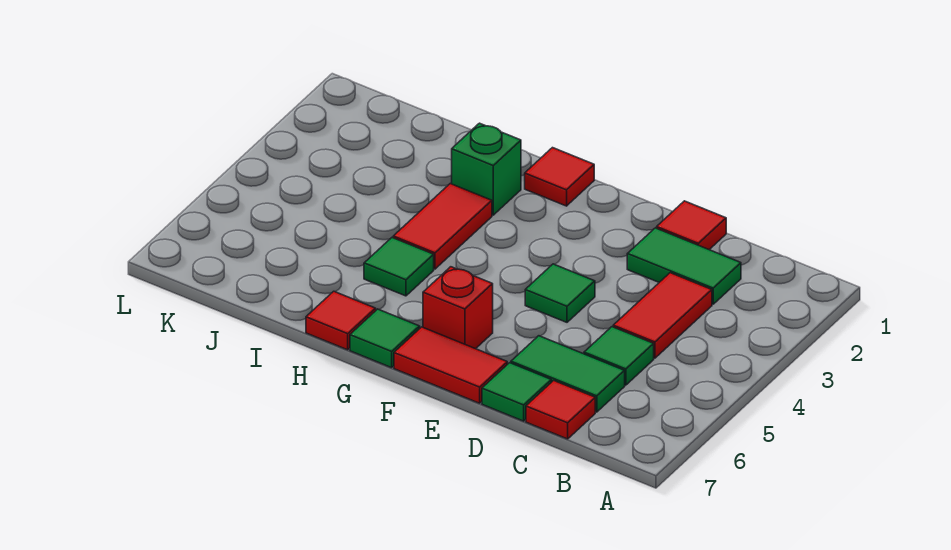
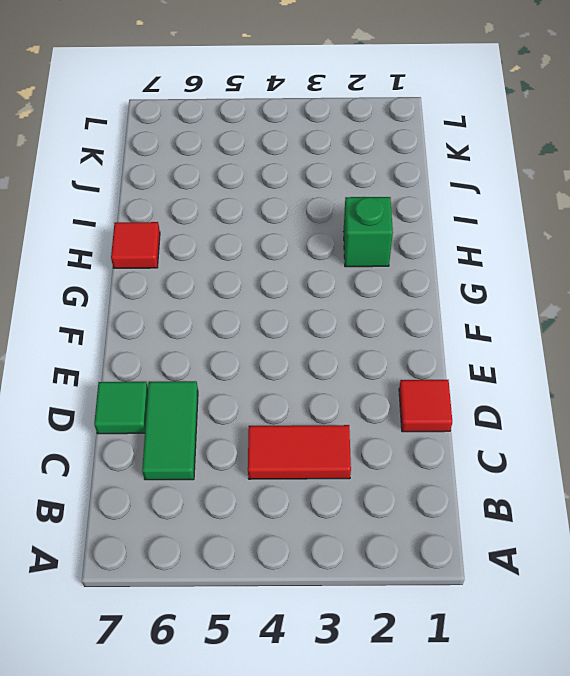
none -> green 1x2 tile [627,228,741,304]
none -> green 1x1 tile [584,327,654,385]
none -> red 1x1 tile [526,380,595,439]

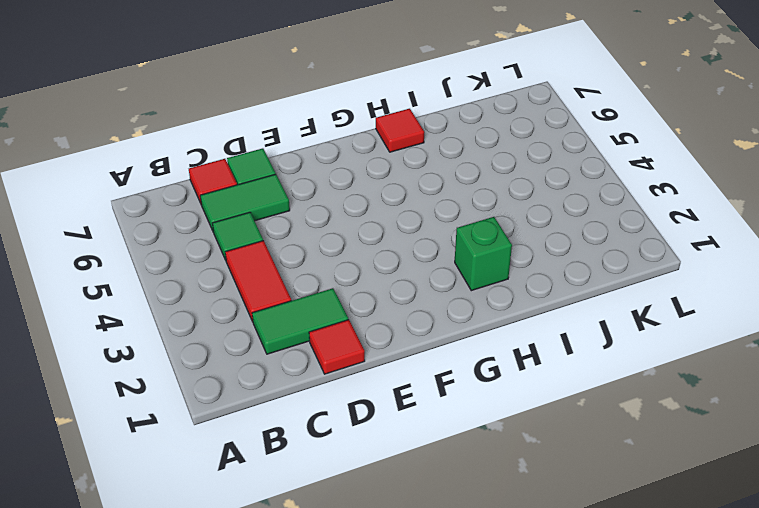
none -> green 1x1 tile [525,264,595,322]
none -> red 1x2 tile [394,327,507,403]
none -> red 1x1 brick [423,267,493,349]

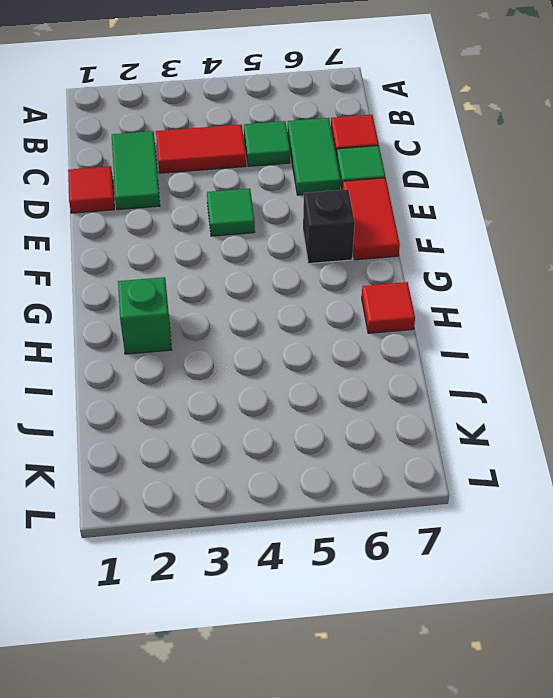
black 1x1 brick [303,189,355,264] -> red 1x1 brick [423,267,493,349]
none -> red 1x1 tile [525,148,594,206]
none -> green 1x1 tile [350,309,420,368]
none -> red 1x2 tile [393,184,492,269]

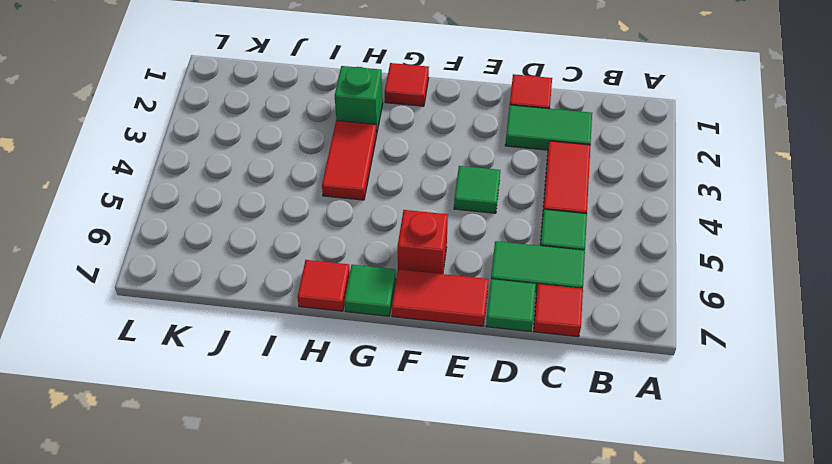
none -> green 1x1 tile [364,238,434,296]

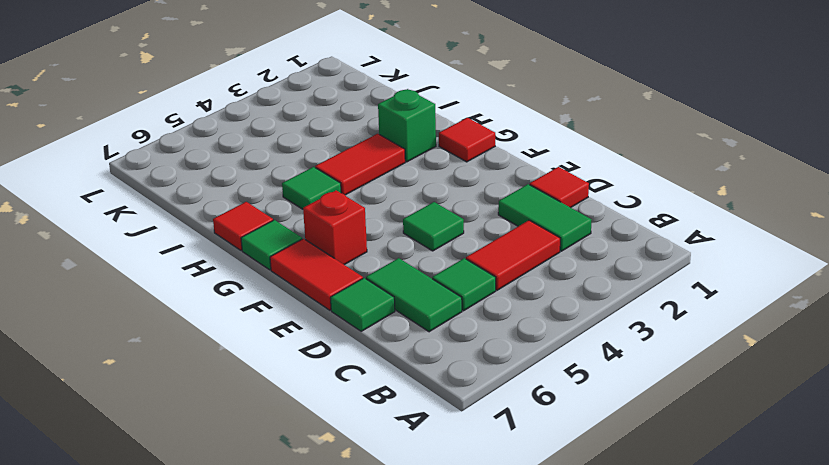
none -> red 1x1 tile [526,380,595,439]

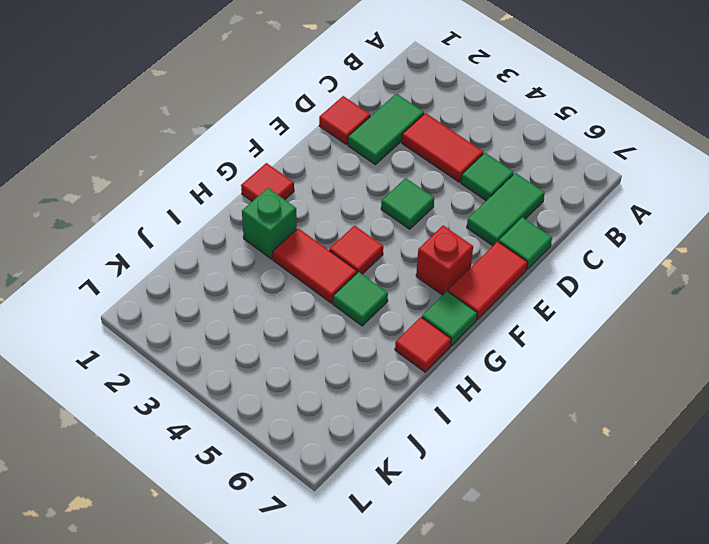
red 1x1 tile [329,226,383,274] -> red 1x1 tile moved to [526,380,595,439]

